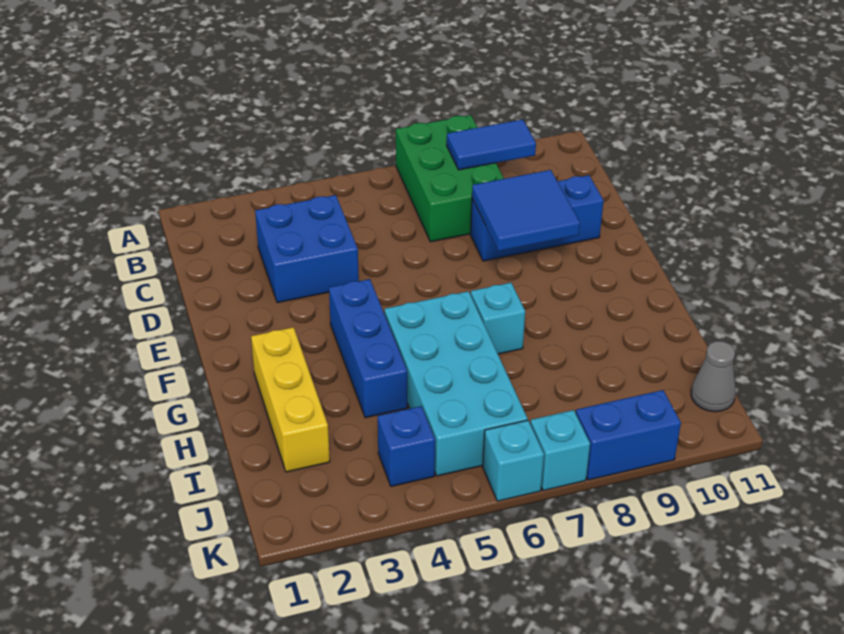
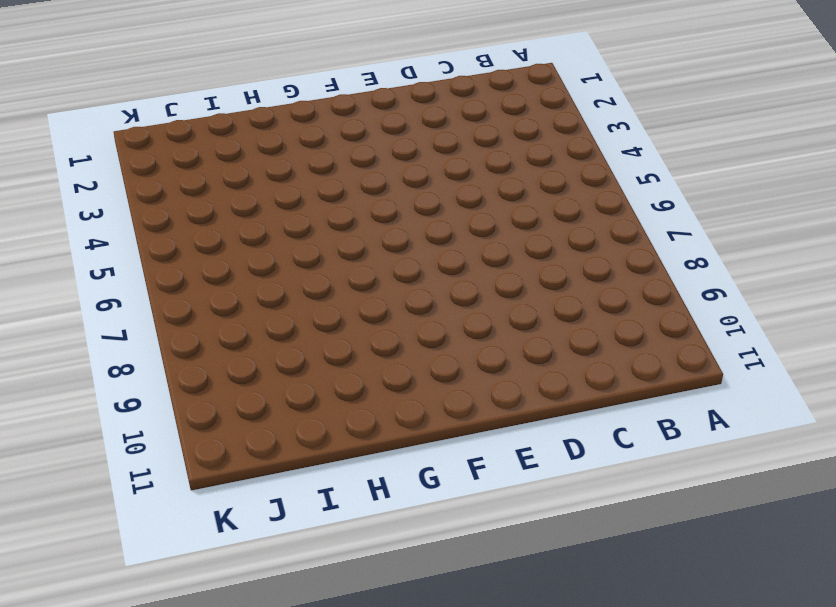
none -> green 2x3 brick [396,115,504,242]
none -> blue 2x2 brick [255,195,359,303]
none -> blue 1x3 brick [471,175,604,261]

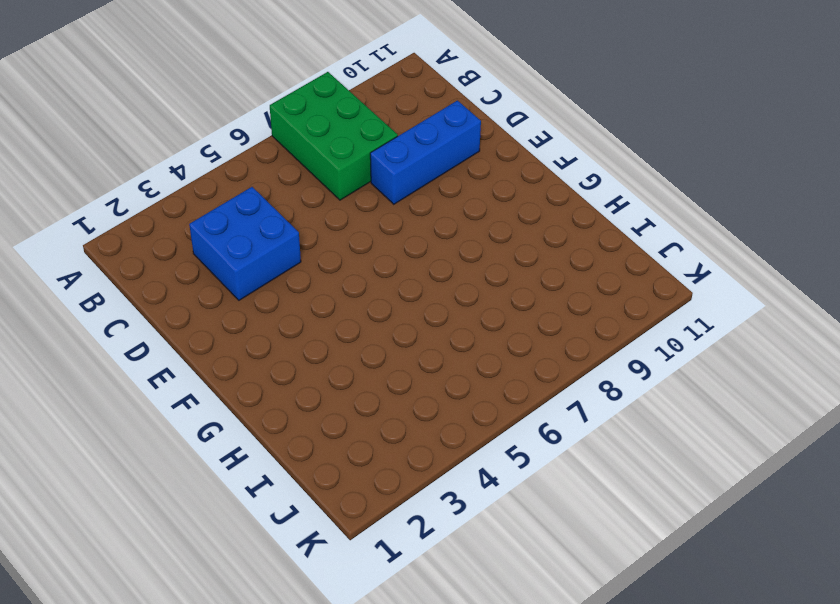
none -> blue 1x3 brick [329,279,407,418]
none -> yellow 1x3 brick [251,327,330,472]
none -> cyan 2x4 brick [384,291,528,476]

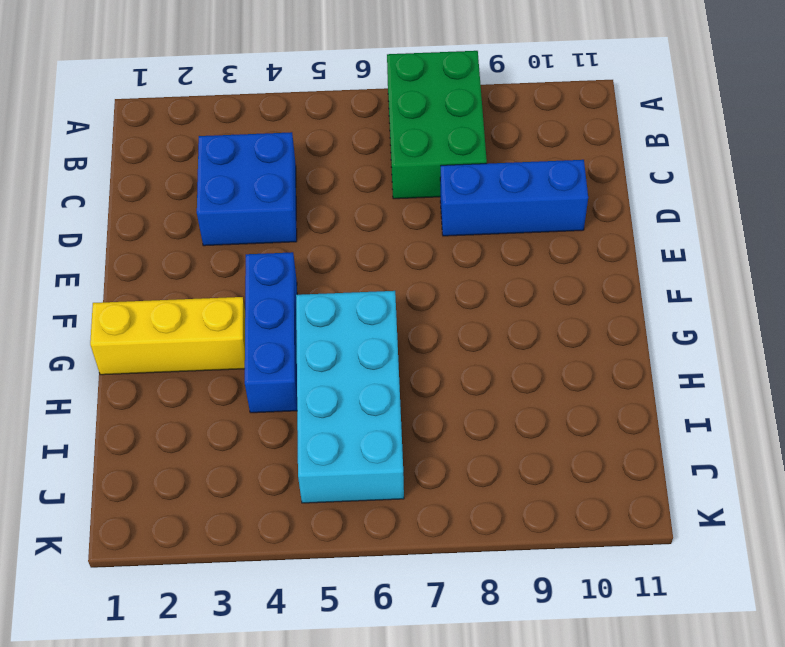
yellow 1x3 brick [90,297,245,375] -> yellow 1x3 brick turned to [251,327,330,472]
none -> cyan 1x1 brick [471,283,525,354]
none -> blue 1x1 brick [378,406,435,486]
none -> grey 1x1 cone [691,341,736,412]

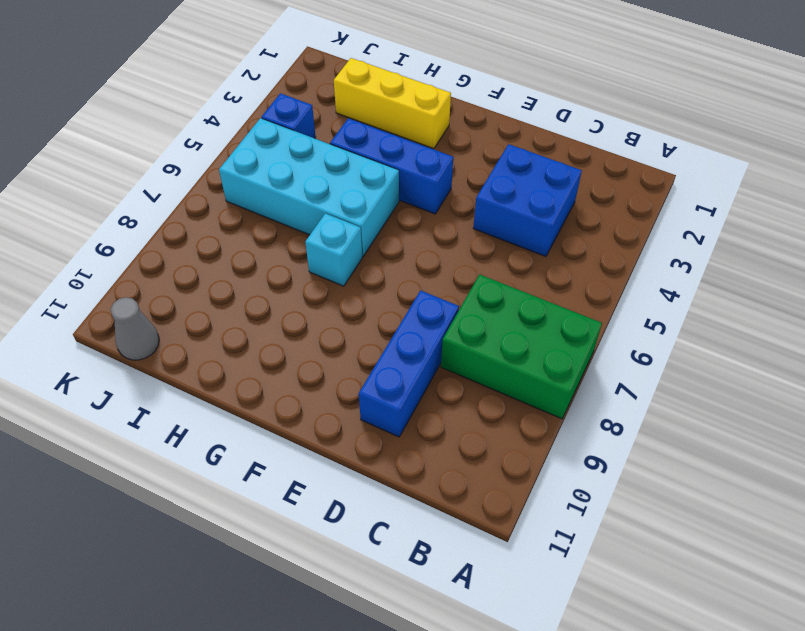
none -> cyan 1x1 brick [483,420,544,501]
none -> cyan 1x1 brick [530,410,590,491]
none -> blue 1x2 brick [576,390,681,480]

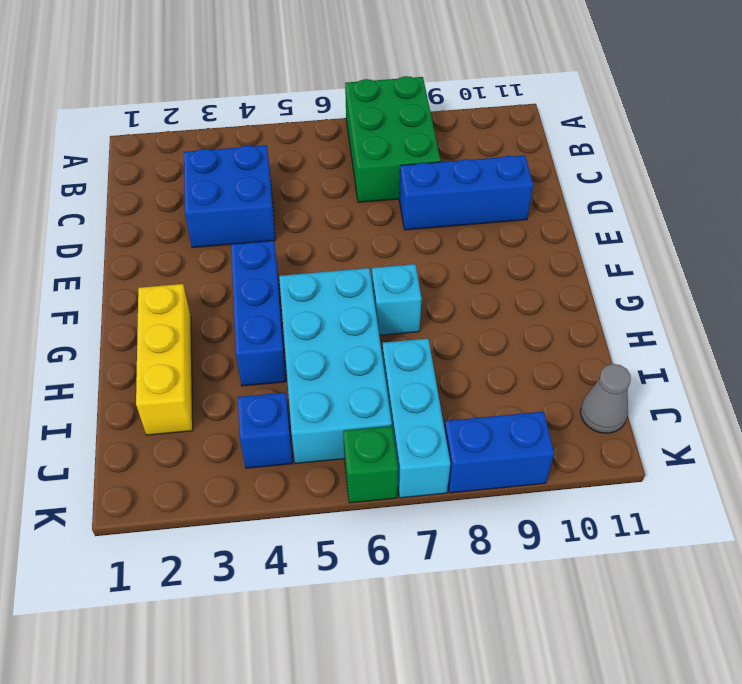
cyan 1x3 brick [382,339,450,498] -> cyan 1x1 brick [530,410,590,491]
green 1x1 brick [343,426,398,503] -> cyan 1x1 brick [483,420,544,501]
none -> blue 1x2 tile [447,119,536,170]
none -> blue 2x2 tile [472,170,580,251]

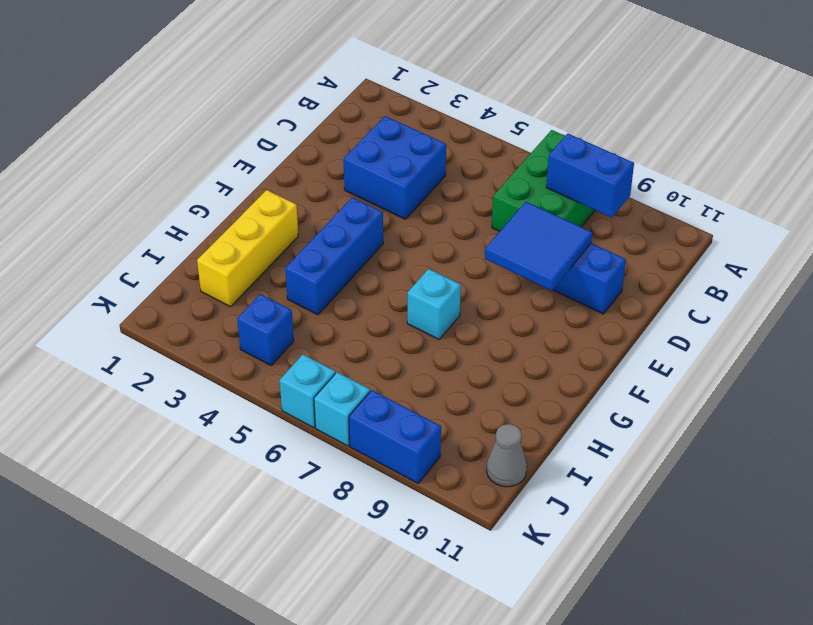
blue 1x2 brick [546,134,634,218] -> blue 1x2 tile [447,119,536,170]
none -> cyan 2x4 brick [384,291,528,476]

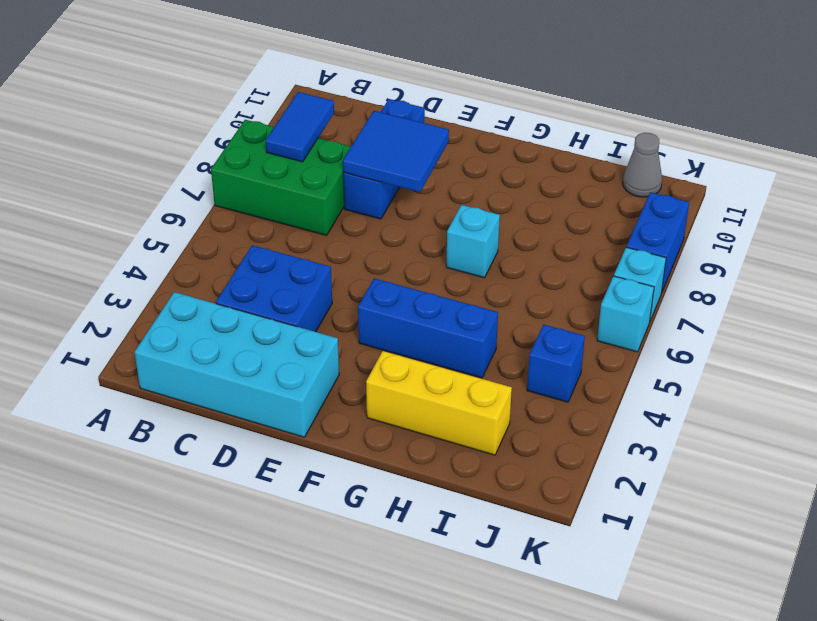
cyan 2x4 brick [135,292,339,437] -> cyan 2x4 brick moved to [384,291,528,476]

